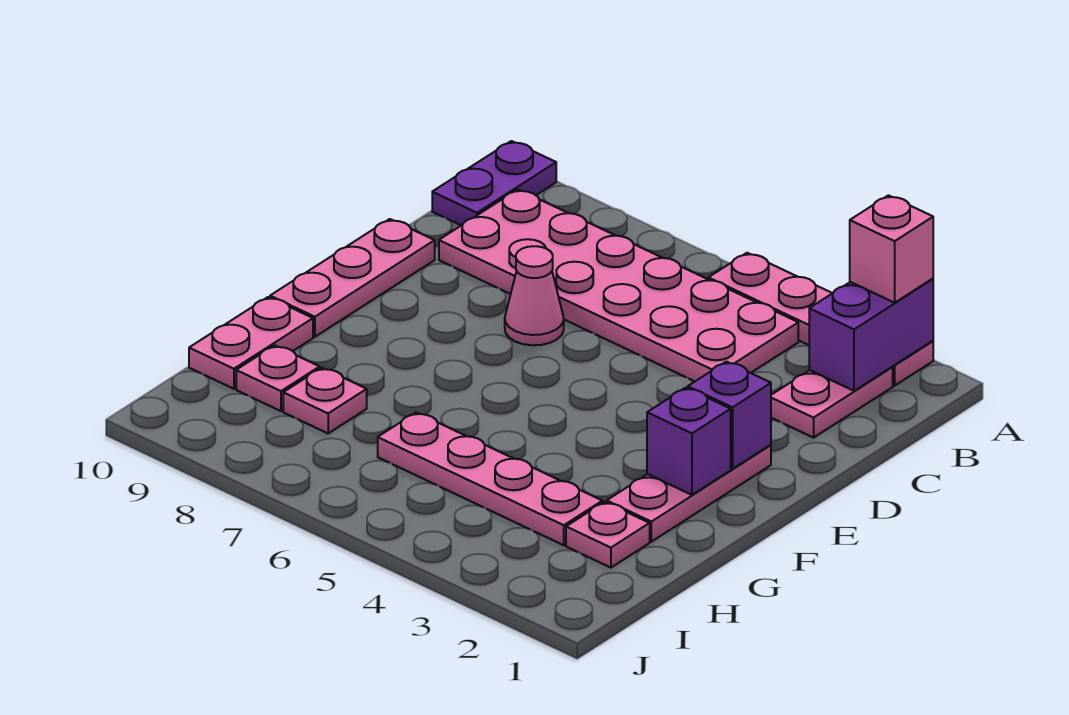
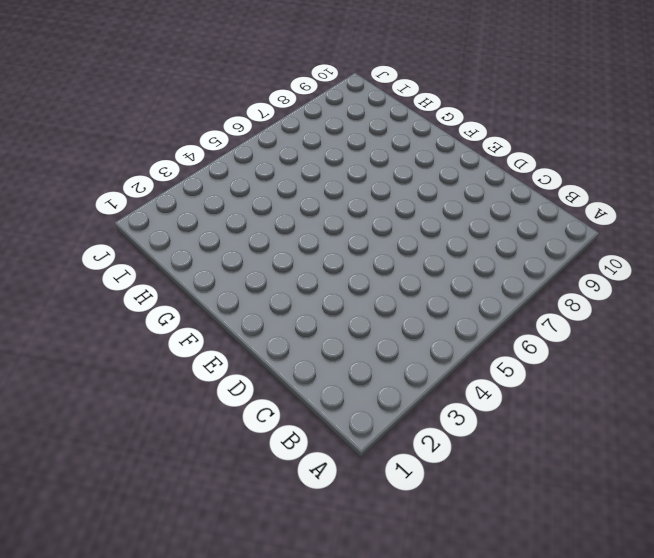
none -> pink 1x4 plate [708,253,933,386]
none -> purple 1x2 plate [432,141,556,225]
none -> pink 1x2 plate [771,367,893,438]

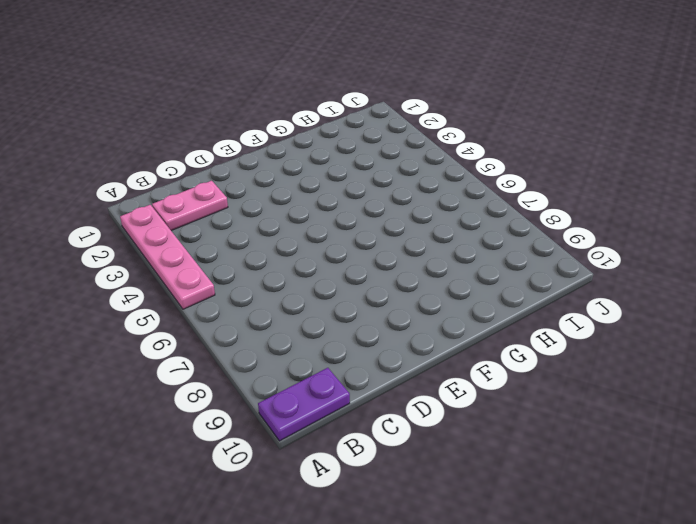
none -> pink 2x6 plate [439,189,798,381]
none -> pink 1x1 cone [505,246,564,345]
none -> pink 1x3 plate [270,219,435,337]

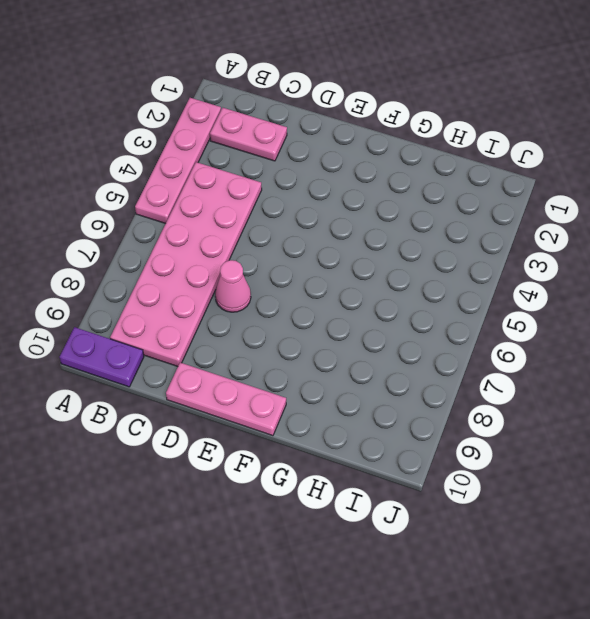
none -> pink 1x3 plate [607,445,771,542]
none -> pink 1x2 plate [189,297,313,389]
none -> pink 1x1 plate [566,502,650,568]

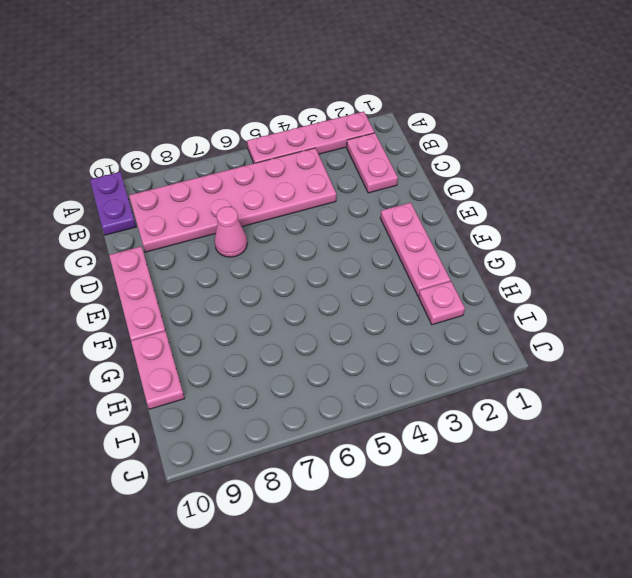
none -> pink 1x4 plate [378,412,602,545]
none -> pink 1x1 plate [283,368,367,433]
none -> pink 1x1 plate [236,345,320,411]

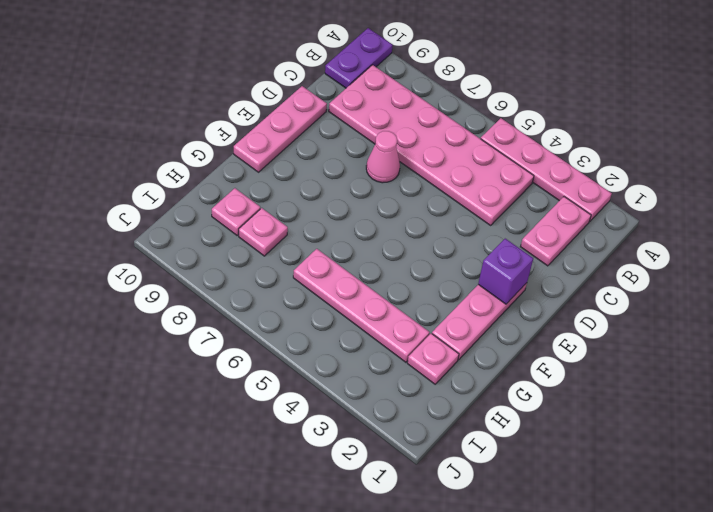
none -> pink 1x2 plate [189,297,313,389]
none -> purple 1x2 brick [809,279,933,391]
none -> purple 1x1 brick [647,388,731,495]

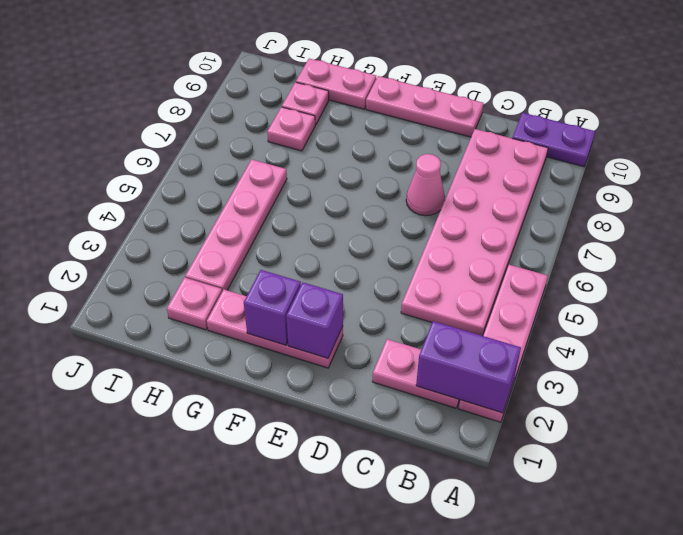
none -> pink 1x1 brick [850,195,933,303]

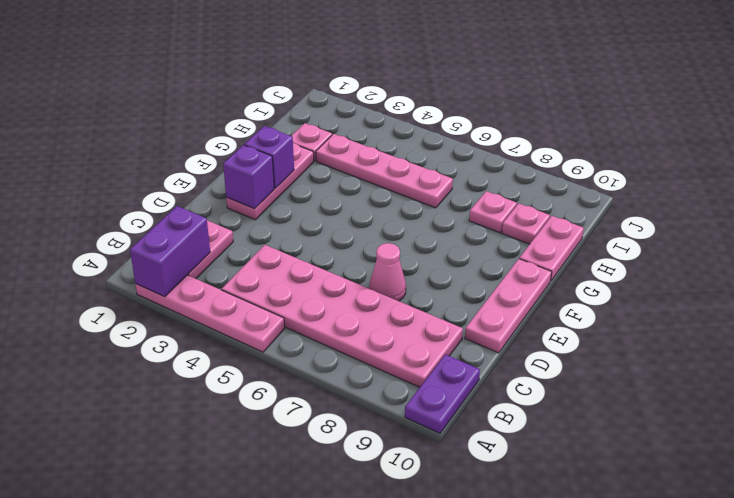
none -> pink 1x1 brick [850,195,933,303]

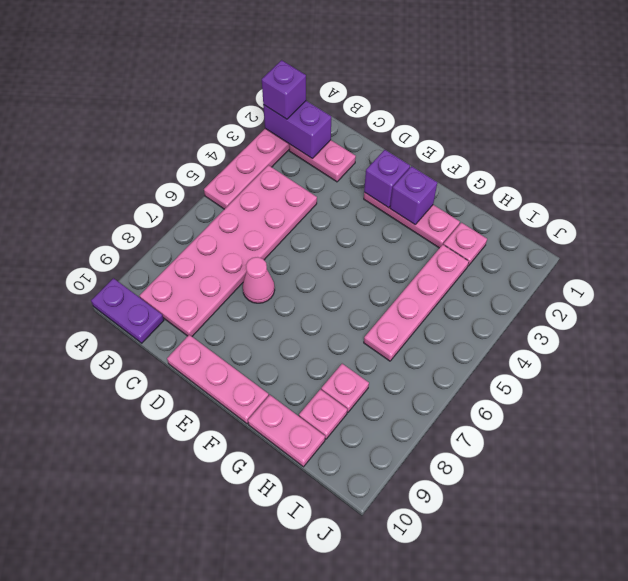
purple 1x1 brick [262,60,306,119] -> pink 1x1 brick [850,195,933,303]

